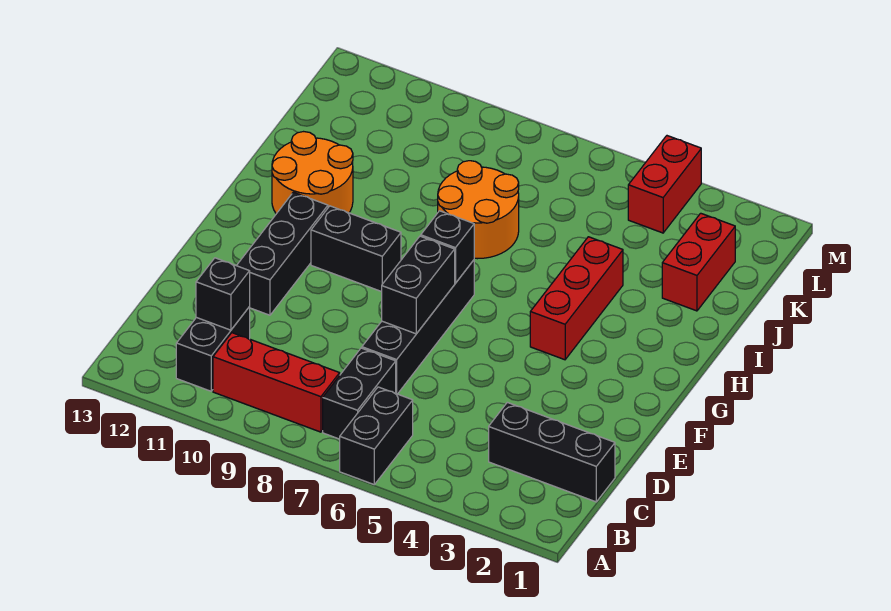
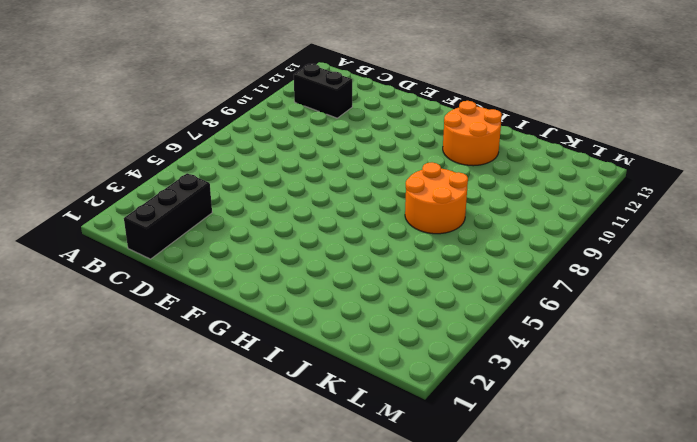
none -> black 1x2 brick [340,387,413,484]
none -> black 1x2 brick [323,348,396,439]
none -> red 1x3 brick [213,333,340,432]

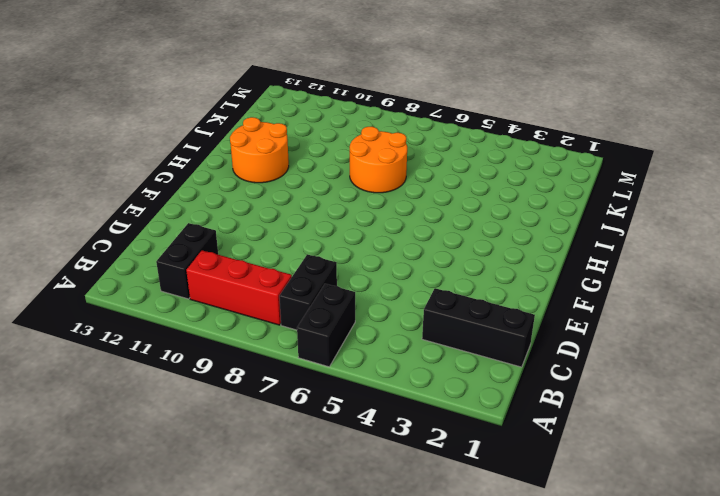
none -> black 1x4 brick [362,260,474,394]
none -> black 1x3 brick [236,192,328,315]
none -> red 1x3 brick [530,237,623,360]

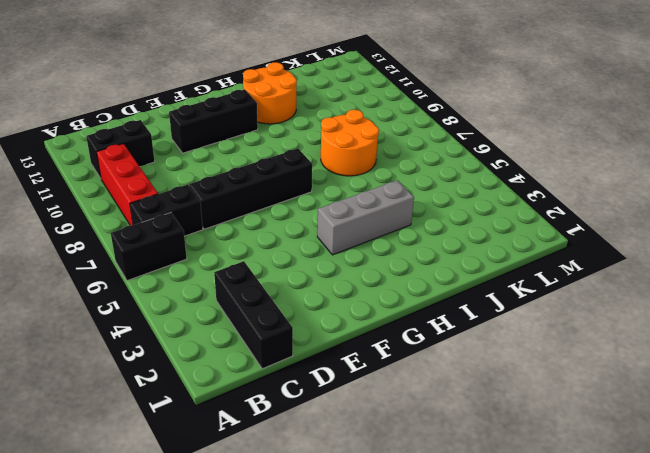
grey 1x3 brick [317,180,414,255] -> red 1x3 brick [530,237,623,360]
none -> black 1x2 brick [311,206,401,292]
none -> red 1x2 brick [662,213,735,311]
none -> red 1x2 brick [628,136,701,233]

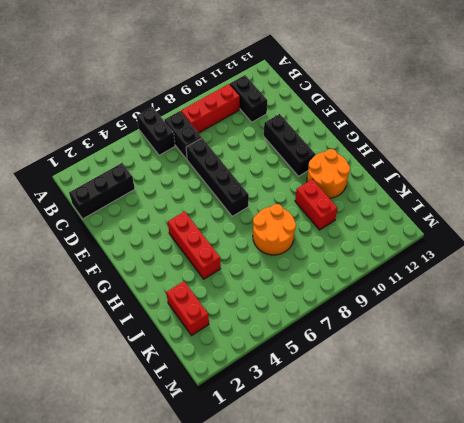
red 1x2 brick [295,179,338,230] -> red 1x2 brick moved to [628,136,701,233]
none -> black 1x2 brick [311,206,401,292]
none -> black 1x1 brick [196,258,250,330]
none -> black 1x2 brick [382,236,455,334]

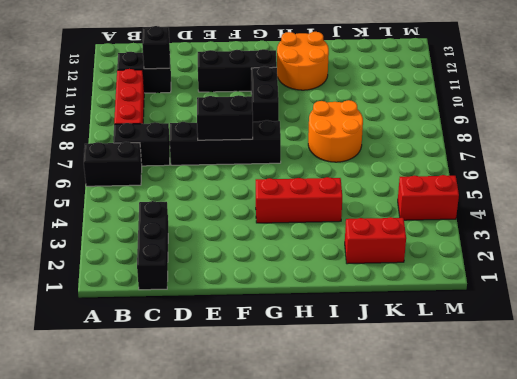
none -> black 1x1 brick [421,211,474,283]

